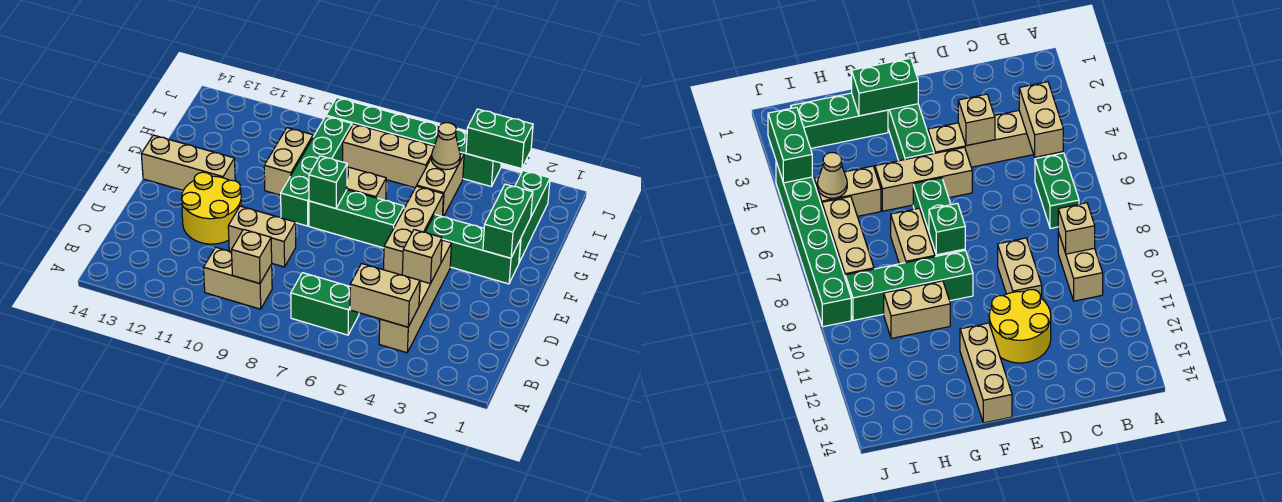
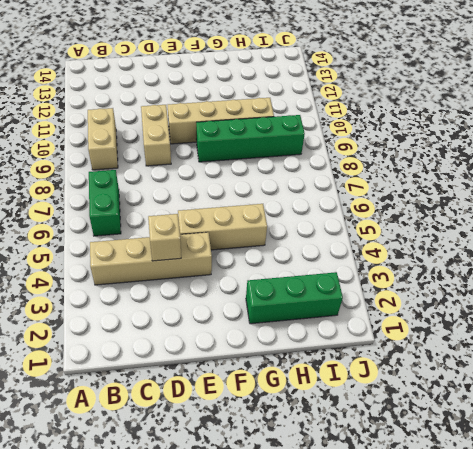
tan 1x4 brick [168,98,274,144] -> tan 1x2 brick [264,128,313,195]
none -> yellow 2x2 round brick [181,172,242,244]
none -> green 1x3 brick [425,214,521,284]
none -> green 1x3 brick [309,190,404,248]

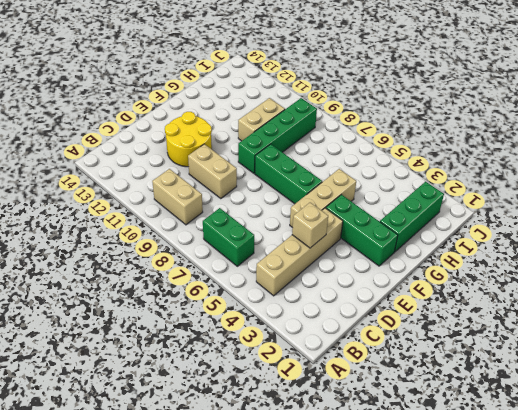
none -> tan 1x3 brick [141,135,235,190]
none -> tan 1x2 brick [347,167,386,201]
none -> tan 1x2 brick [417,153,464,217]

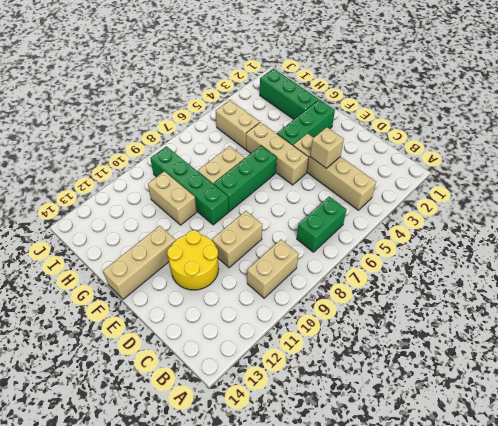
none -> tan 1x3 brick [343,124,434,188]
none -> green 1x6 brick [326,98,501,186]
none -> tan 1x2 brick [350,264,420,327]

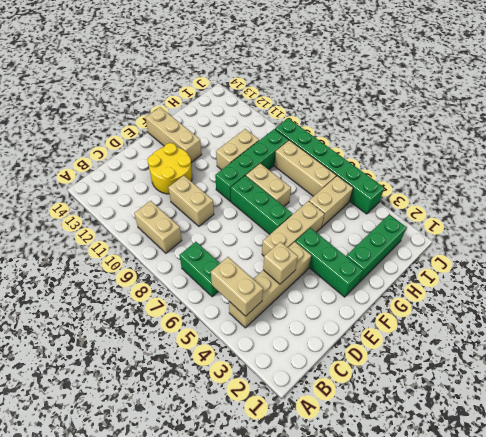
none -> tan 1x1 brick [232,229,272,284]
none -> green 1x2 brick [483,184,533,258]
none -> green 1x1 brick [309,156,347,208]

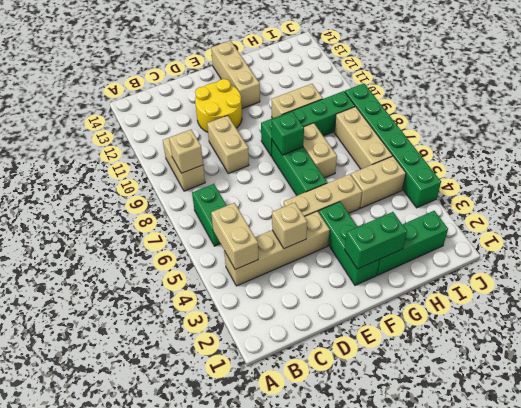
none -> tan 1x1 cone [431,123,460,170]
none -> green 1x2 brick [466,109,533,169]

